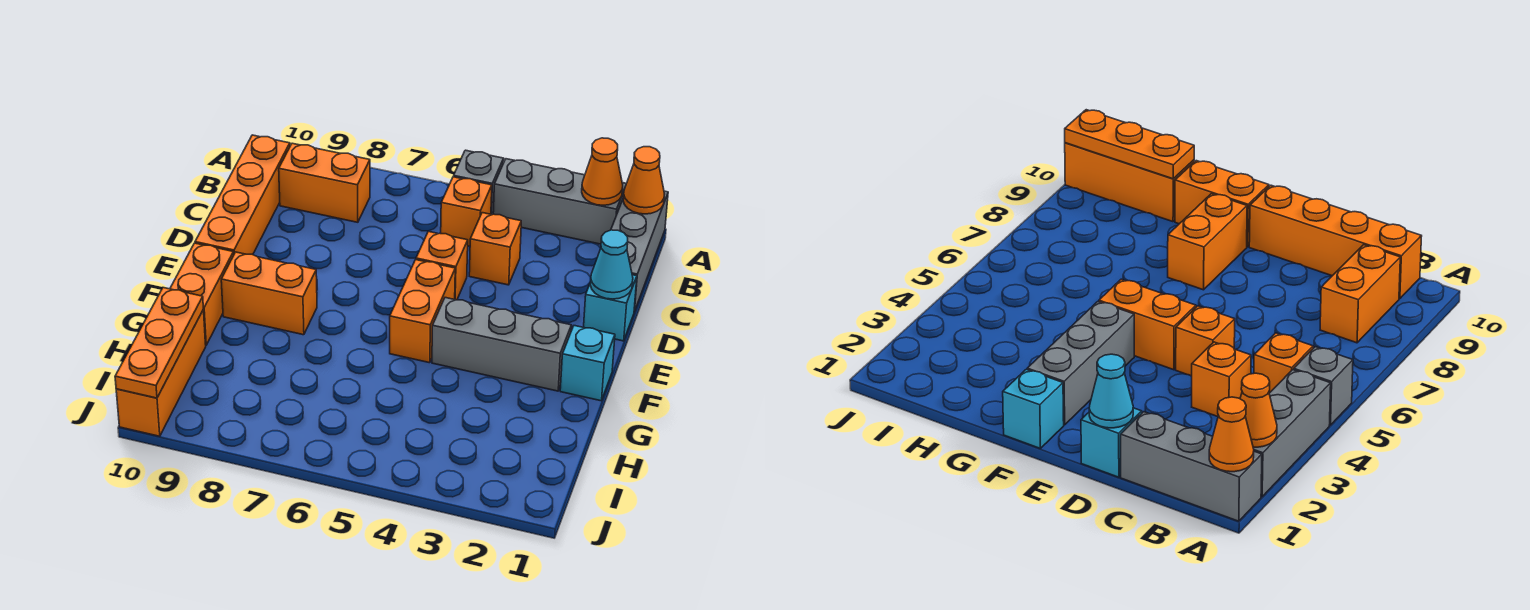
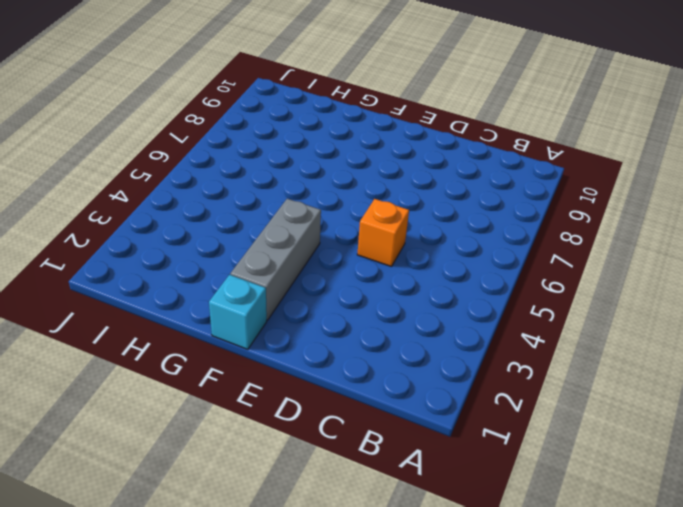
none -> grey 1x3 brick [611,191,668,312]
none -> grey 1x3 brick [493,159,626,244]
none -> grey 1x1 brick [454,150,504,215]

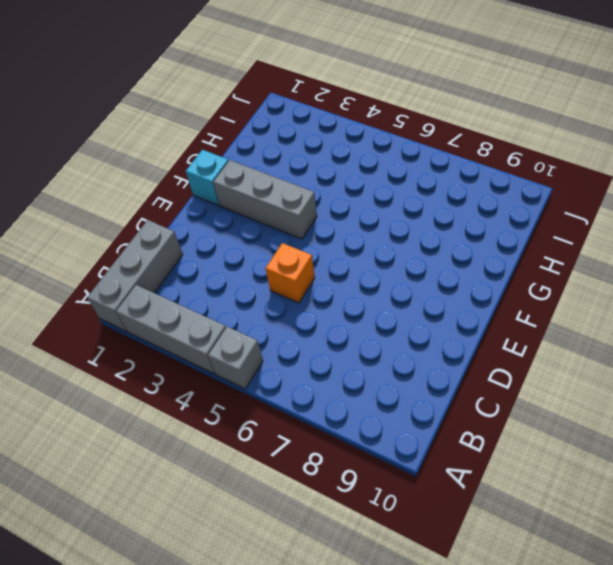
none -> orange 1x1 brick [441,177,492,246]
none -> orange 1x2 brick [279,143,370,222]
none -> orange 1x4 brick [195,135,290,255]

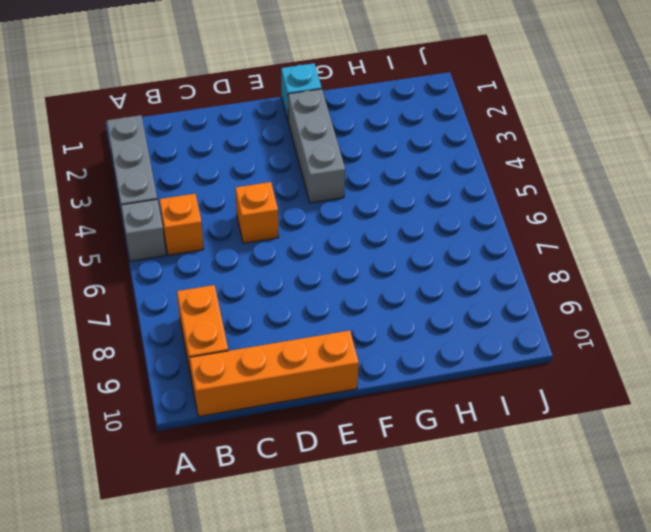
none -> grey 1x3 brick [611,191,668,312]
none -> orange 1x1 brick [469,213,521,285]
none -> cyan 1x1 brick [584,275,637,341]

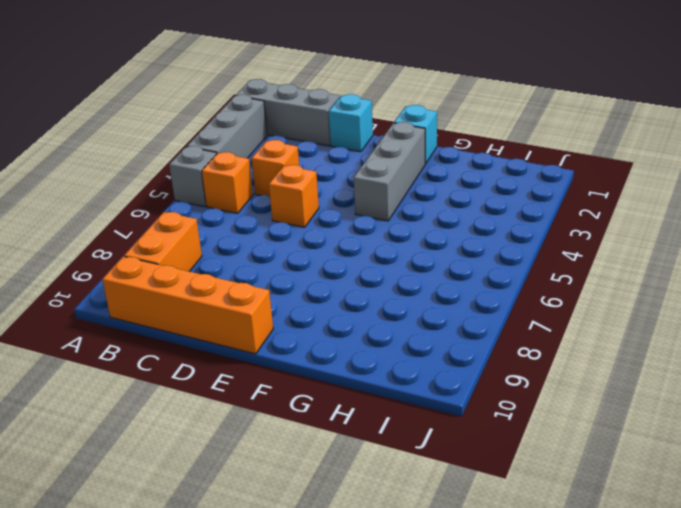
none -> orange 1x2 brick [390,260,455,363]
none -> orange 1x2 brick [221,252,317,335]
none -> orange 1x2 brick [170,243,234,345]

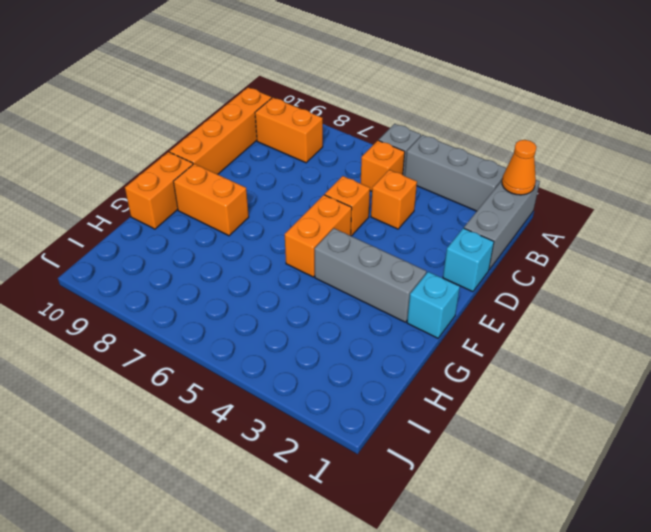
none -> orange 1x3 brick [116,310,206,436]
none -> orange 1x1 cone [582,138,623,205]
none -> cyan 1x1 cone [590,230,633,299]

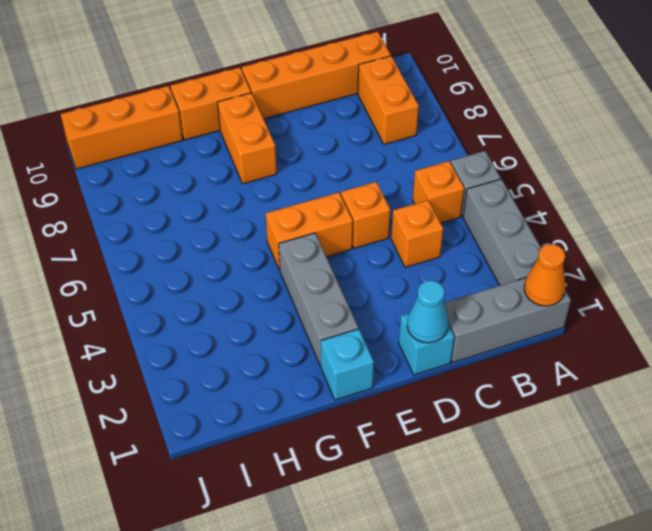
none -> orange 1x1 cone [582,138,623,205]
none -> orange 1x3 plate [115,288,203,398]

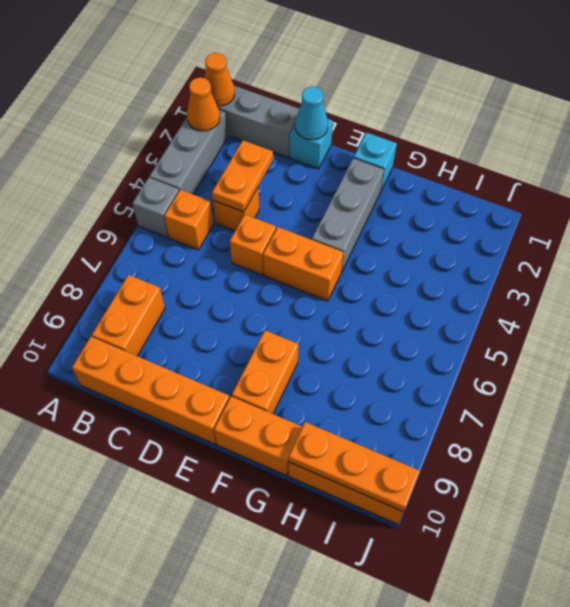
orange 1x2 plate [212,140,273,212] -> none

